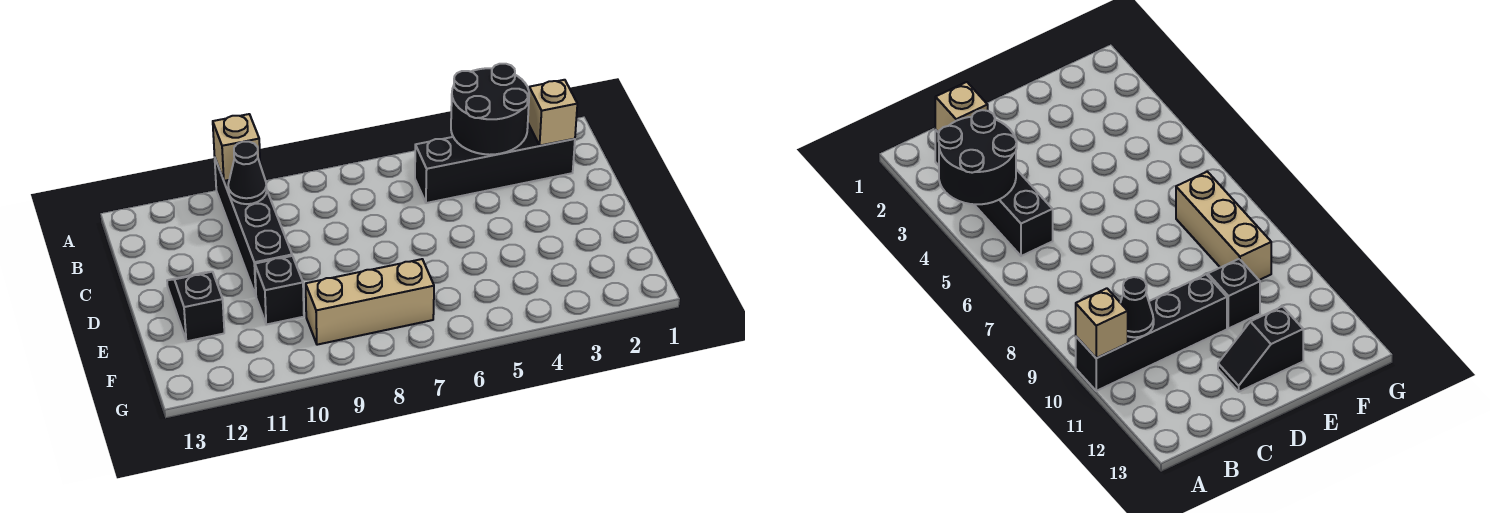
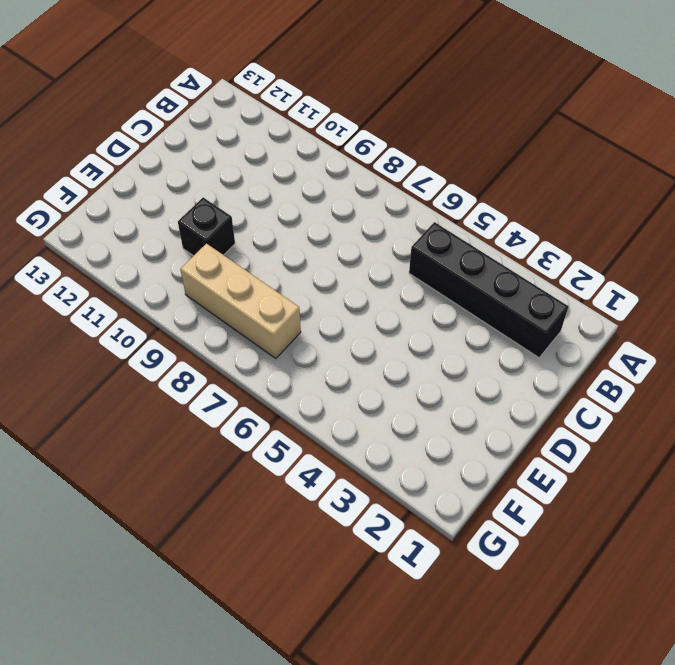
none -> black 1x4 brick [215,159,292,296]
none -> black 1x2 slope [167,272,224,341]

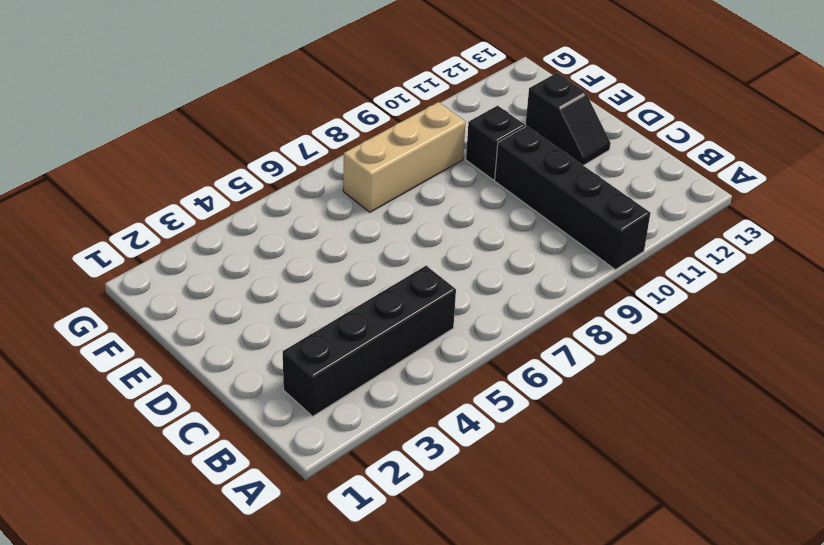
none -> black 2x2 round brick [451,64,529,155]
none -> tan 1x1 brick [213,114,260,181]

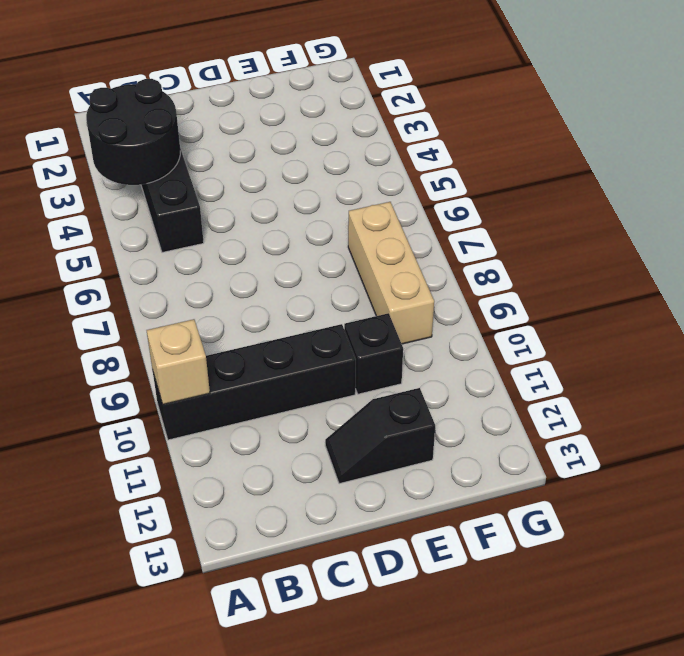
none -> tan 1x1 brick [528,80,577,146]
none -> black 1x1 cone [228,142,267,204]

